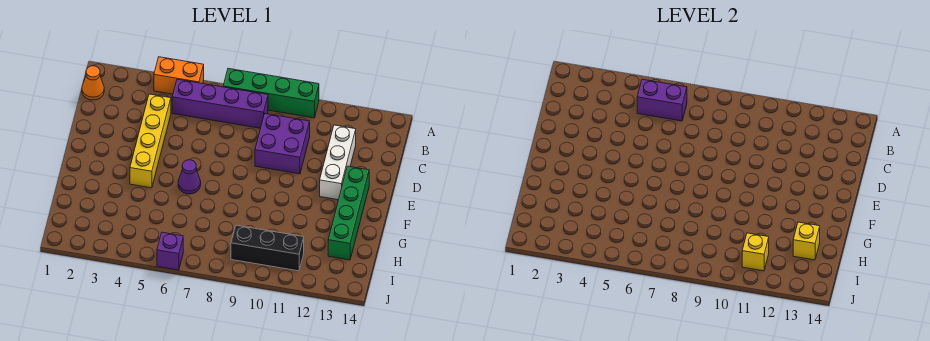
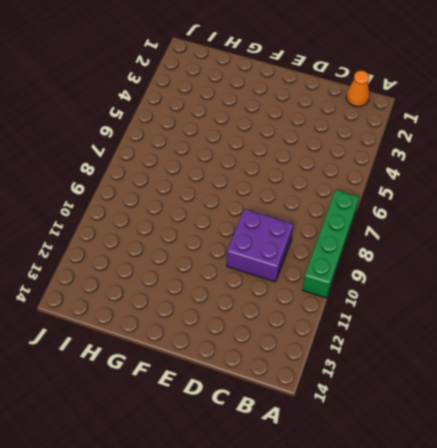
none -> orange 1x2 brick [154,57,204,94]
none -> purple 1x4 brick [172,79,268,128]
none -> yellow 1x4 brick [130,94,171,188]

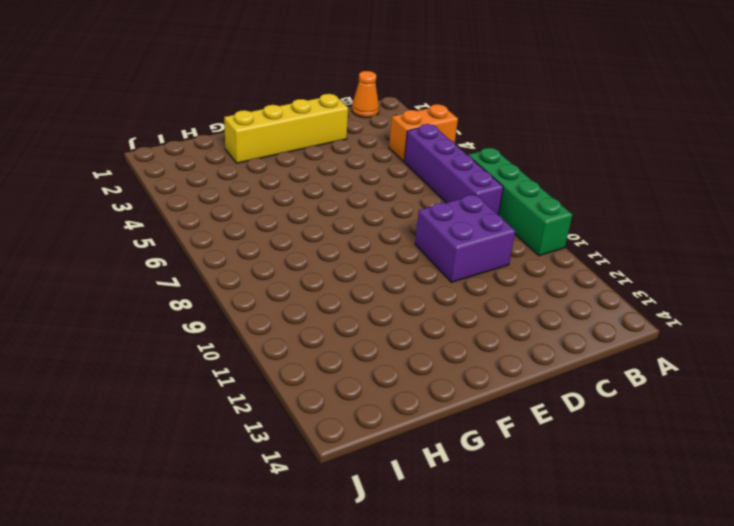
orange 1x2 brick [389,104,458,161] -> orange 1x2 brick turned to [154,57,204,94]
yellow 1x4 brick [224,94,348,163] -> yellow 1x4 brick moved to [130,94,171,188]
none -> white 1x3 brick [320,125,356,200]
none -> green 1x4 brick [328,166,369,260]
none -> purple 1x1 cone [178,160,201,194]

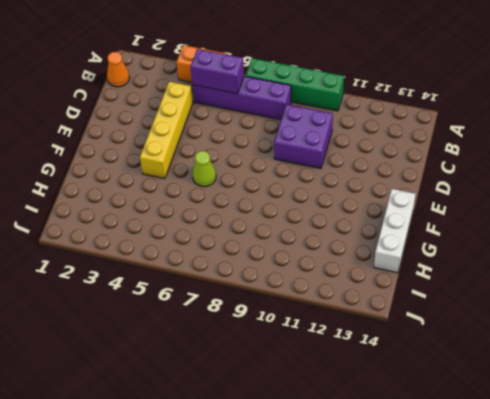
lime 1x1 cone [192,151,216,187] -> purple 1x1 cone [178,160,201,194]
white 1x3 brick [374,189,416,273] -> white 1x3 brick moved to [320,125,356,200]
none -> green 1x4 brick [328,166,369,260]
none -> black 1x3 brick [231,225,304,271]
none -> purple 1x1 brick [157,232,183,270]

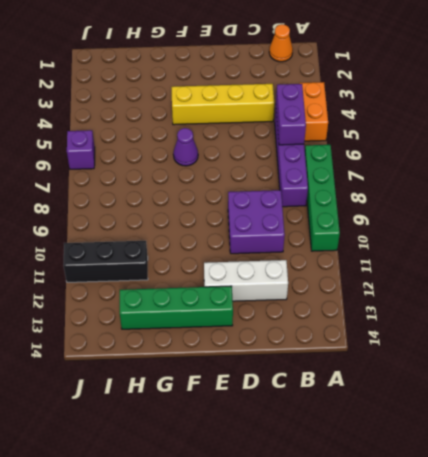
black 1x3 brick [64,241,148,282] -> black 1x3 brick turned to [231,225,304,271]
none -> yellow 1x1 brick [793,222,820,260]
none -> yellow 1x1 brick [742,233,769,271]

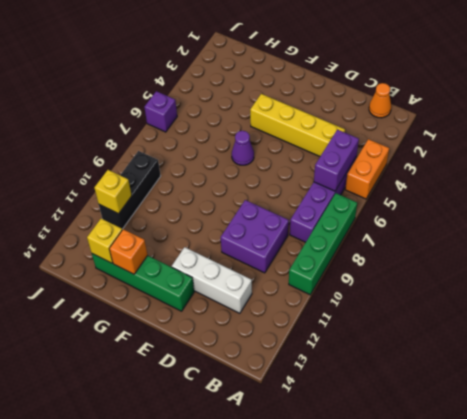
orange 1x1 brick [109,229,148,274] -> none

